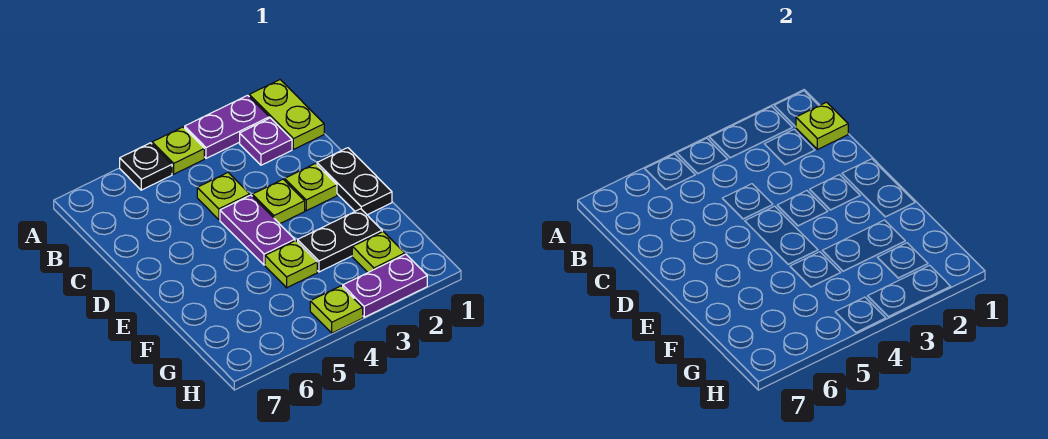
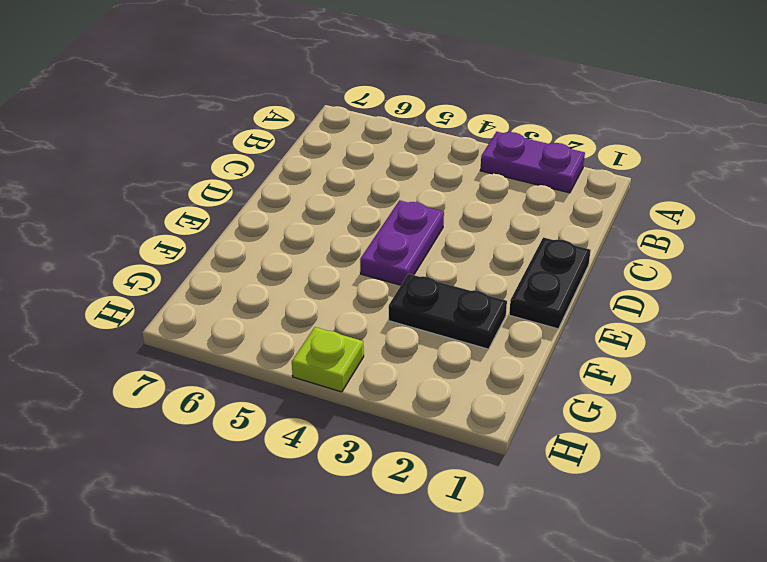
none -> lime 1x2 plate [249,80,324,149]
none -> lime 1x1 plate [152,127,204,174]
none -> black 1x1 plate [120,143,172,190]

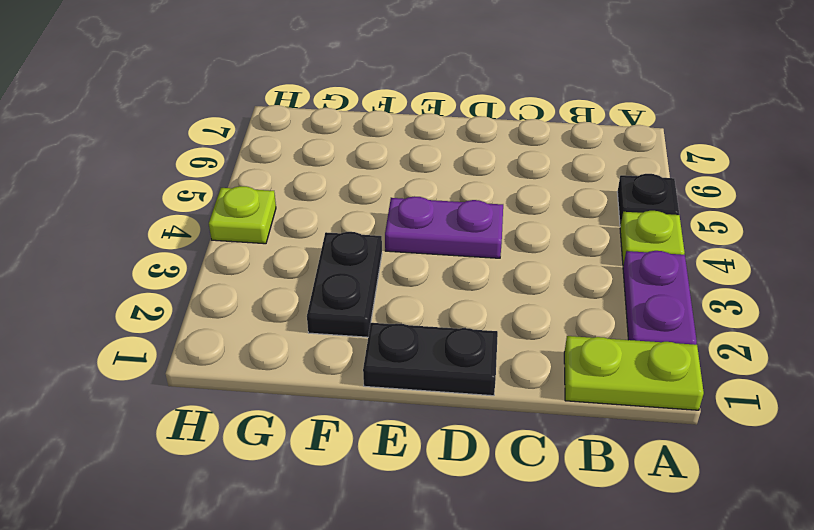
none -> purple 1x1 plate [240,118,292,165]
none -> lime 1x1 plate [197,173,250,220]
none -> lime 1x1 plate [285,163,337,211]

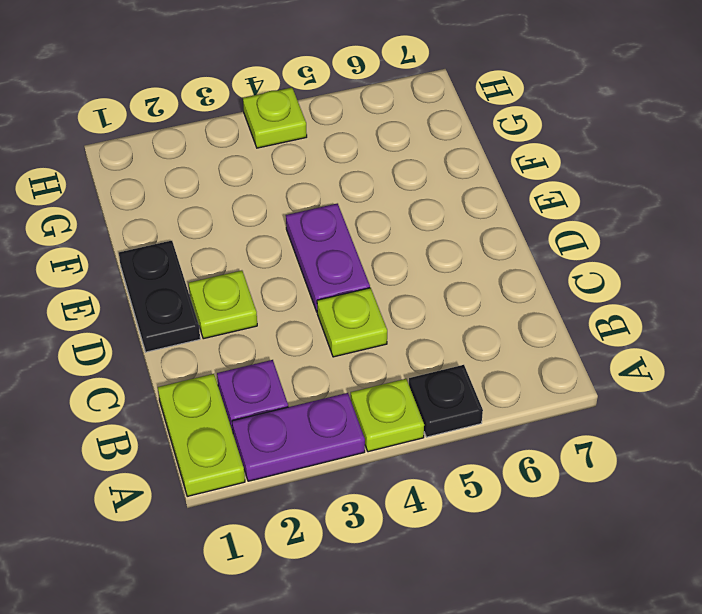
none -> lime 1x1 plate [252,179,305,224]
none -> black 1x2 plate [298,209,382,272]
none -> lime 1x1 plate [265,241,317,288]

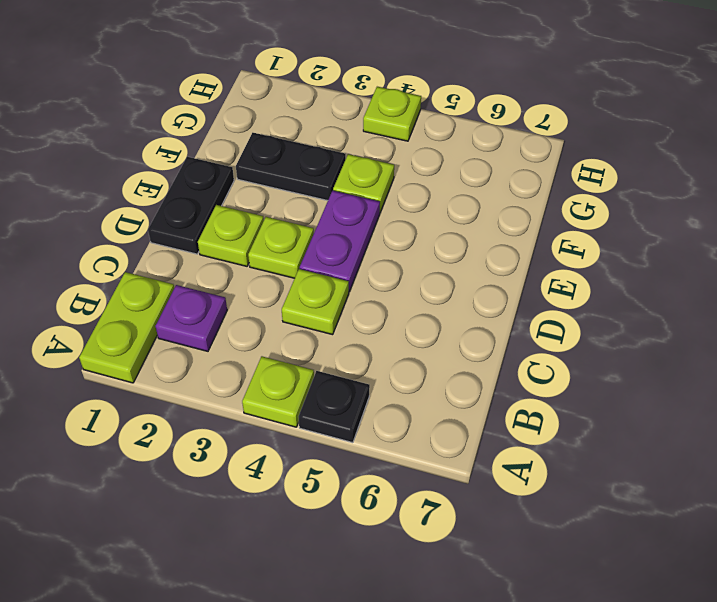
none -> purple 1x2 plate [185,95,269,158]
none -> lime 1x1 plate [352,232,405,272]
none -> purple 1x2 plate [343,254,427,317]

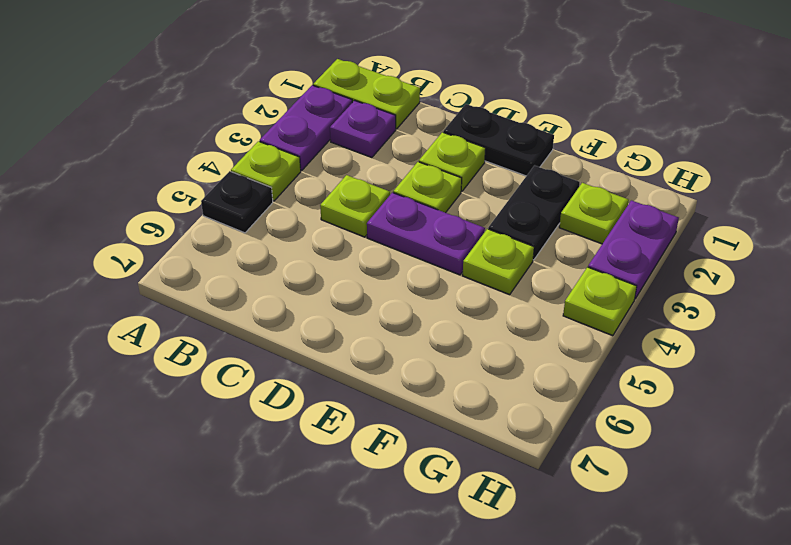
none -> lime 1x1 plate [796,102,848,149]

